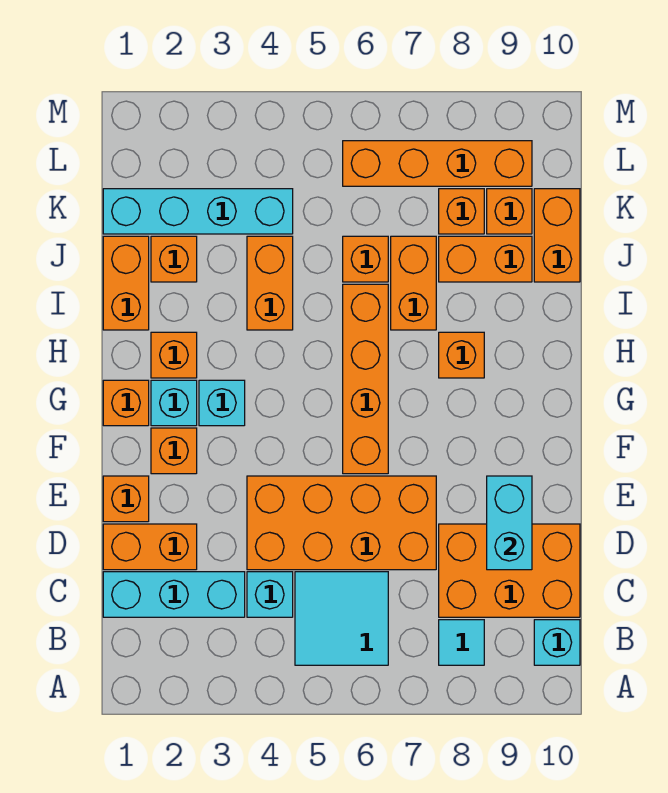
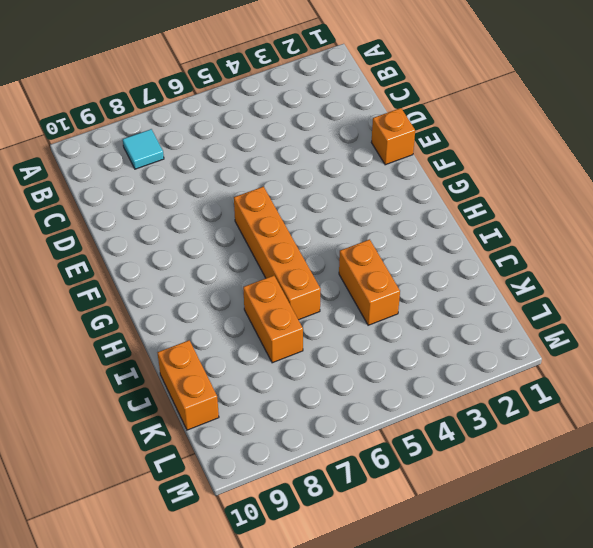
none -> cyan 2x2 tile [295,572,388,665]
none -> cyan 1x1 brick [534,620,580,665]
none -> cyan 1x3 brick [103,572,245,617]

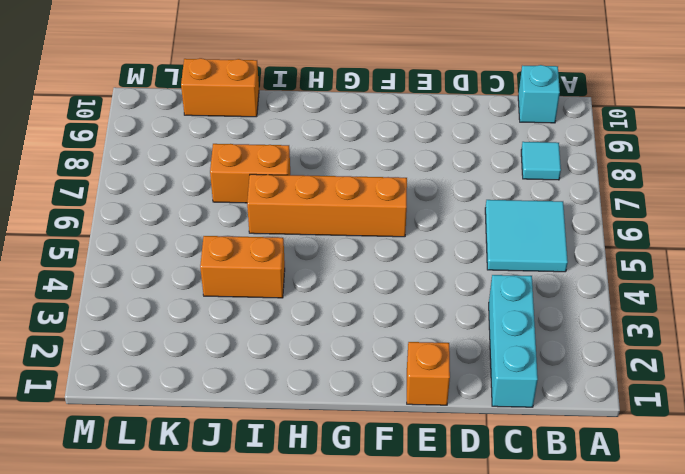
none -> cyan 1x1 brick [247,572,293,617]
none -> orange 2x3 brick [439,524,580,617]
none -> orange 1x2 brick [103,524,197,570]

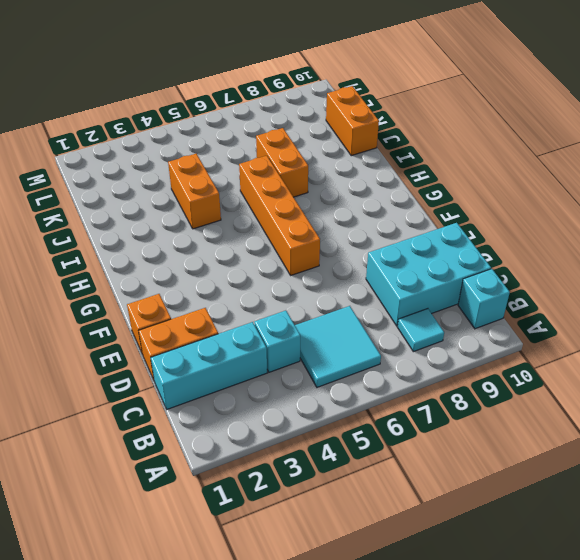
cyan 2x3 brick [366,223,491,326] -> orange 2x3 brick [439,524,580,617]
none -> orange 2x4 brick [247,476,436,570]
none -> orange 1x1 brick [151,428,197,474]
none -> orange 1x1 brick [103,380,149,426]

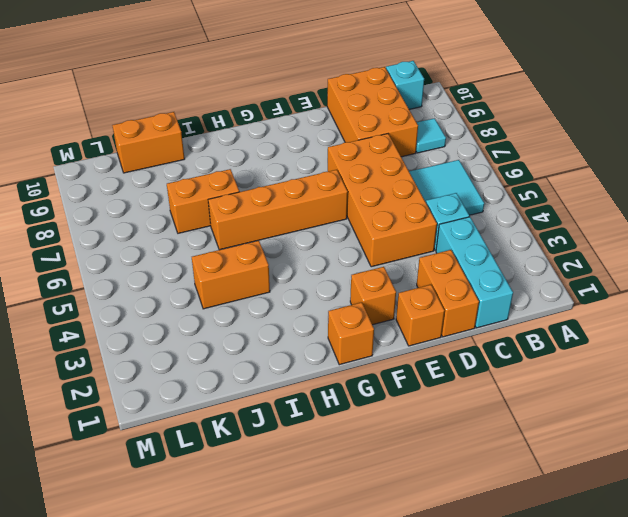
none -> cyan 1x1 brick [151,380,197,426]
none -> cyan 1x1 brick [199,380,245,426]
none -> orange 1x1 brick [151,332,197,378]

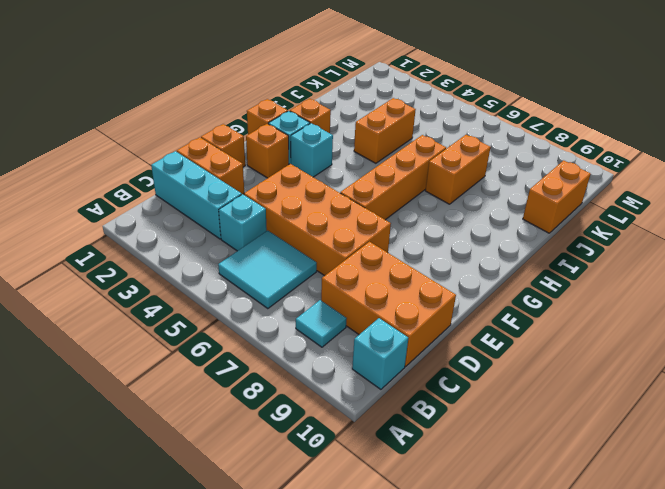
none -> orange 1x1 brick [439,332,484,378]
none -> orange 1x2 brick [103,236,149,330]
none -> orange 1x1 brick [151,236,197,282]

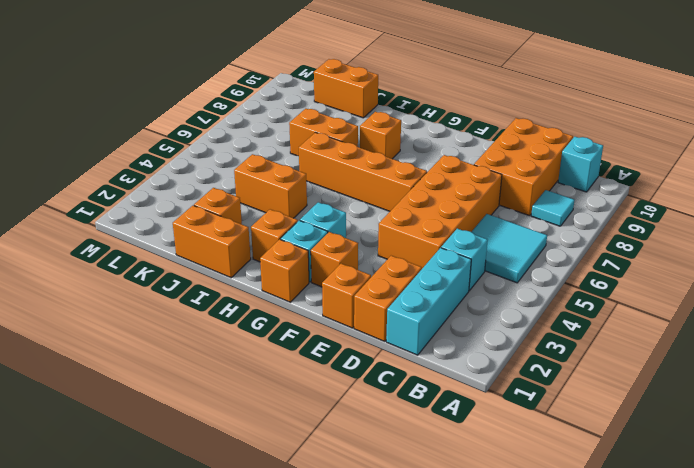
none -> orange 1x1 brick [343,236,388,282]
none -> orange 1x2 brick [439,236,532,282]
none -> cyan 1x4 brick [103,189,293,234]

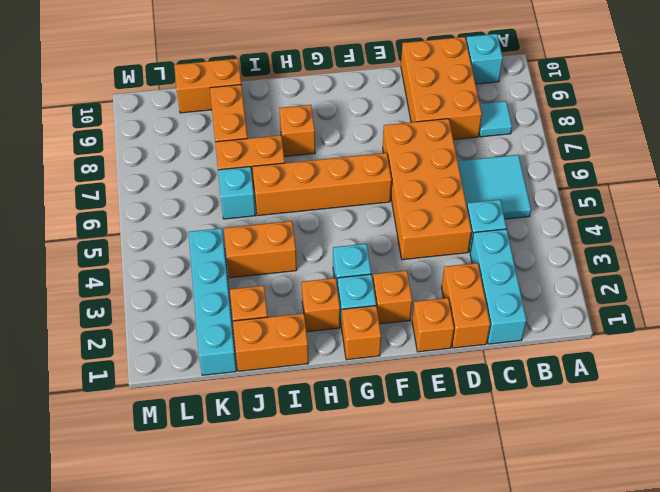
cyan 1x1 brick [218,167,255,219] -> orange 1x1 brick [343,236,388,282]
none -> orange 1x1 brick [439,189,484,234]
none -> orange 1x1 brick [487,189,532,234]
none -> orange 1x4 brick [343,141,532,186]

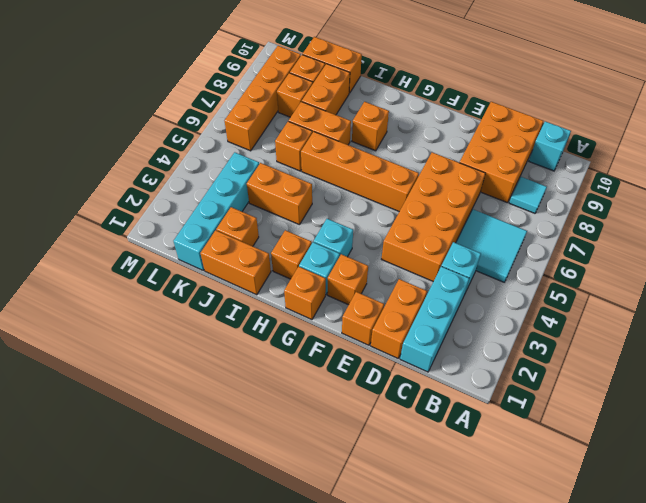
none -> cyan 1x2 brick [487,476,532,570]

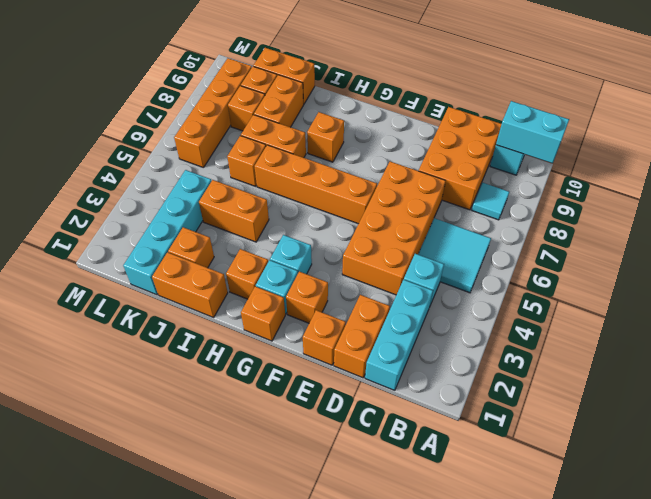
cyan 1x2 brick [496,101,569,163] -> cyan 1x2 brick moved to [487,476,532,570]

